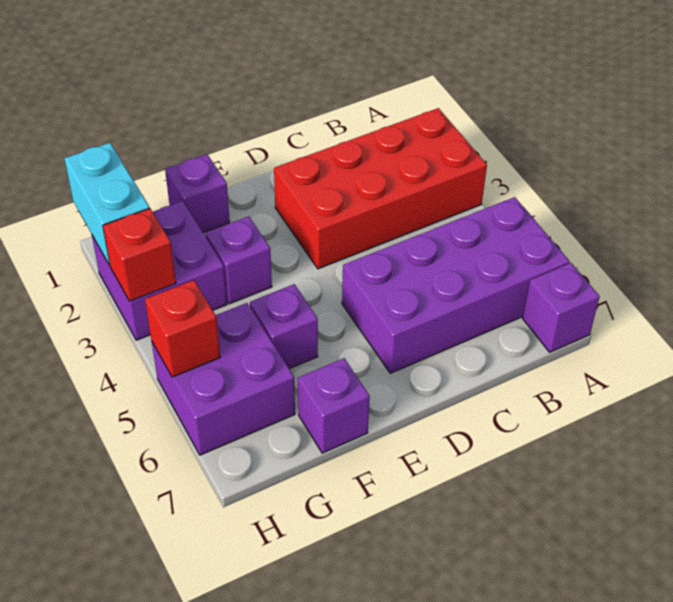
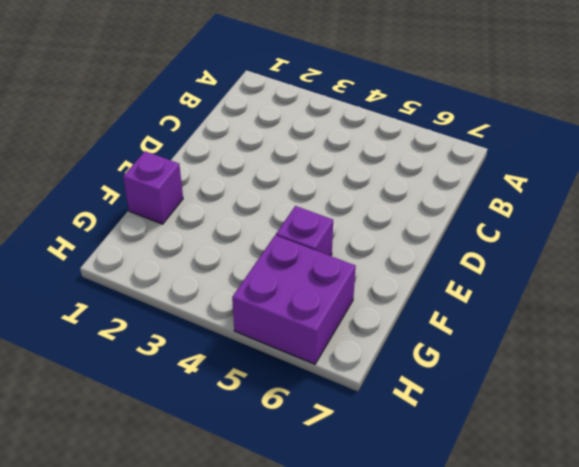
none -> red 2x4 brick [274,108,487,269]
none -> purple 2x4 brick [342,197,570,373]
none -> purple 1x1 brick [523,263,600,352]

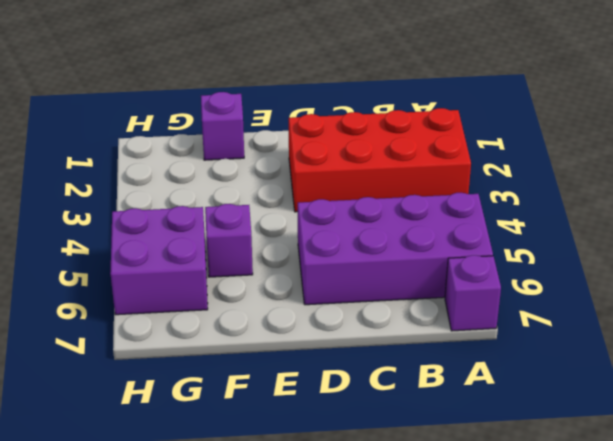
none -> purple 1x1 brick [206,216,272,304]
none -> purple 1x1 brick [298,358,370,453]
none -> purple 2x2 brick [92,201,227,340]

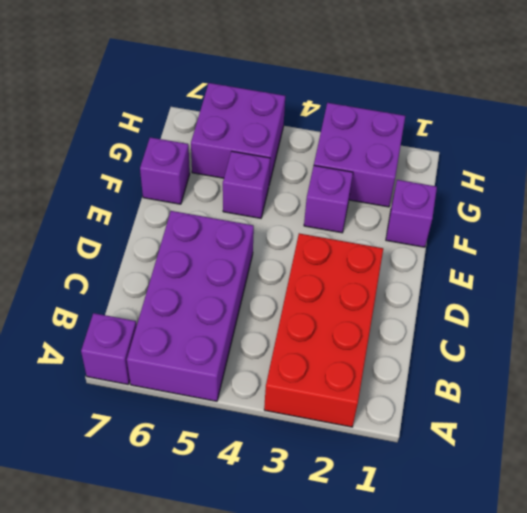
none -> cyan 1x2 brick [65,143,149,266]
none -> red 1x1 brick [103,208,176,301]
none -> red 1x1 brick [145,280,220,377]

